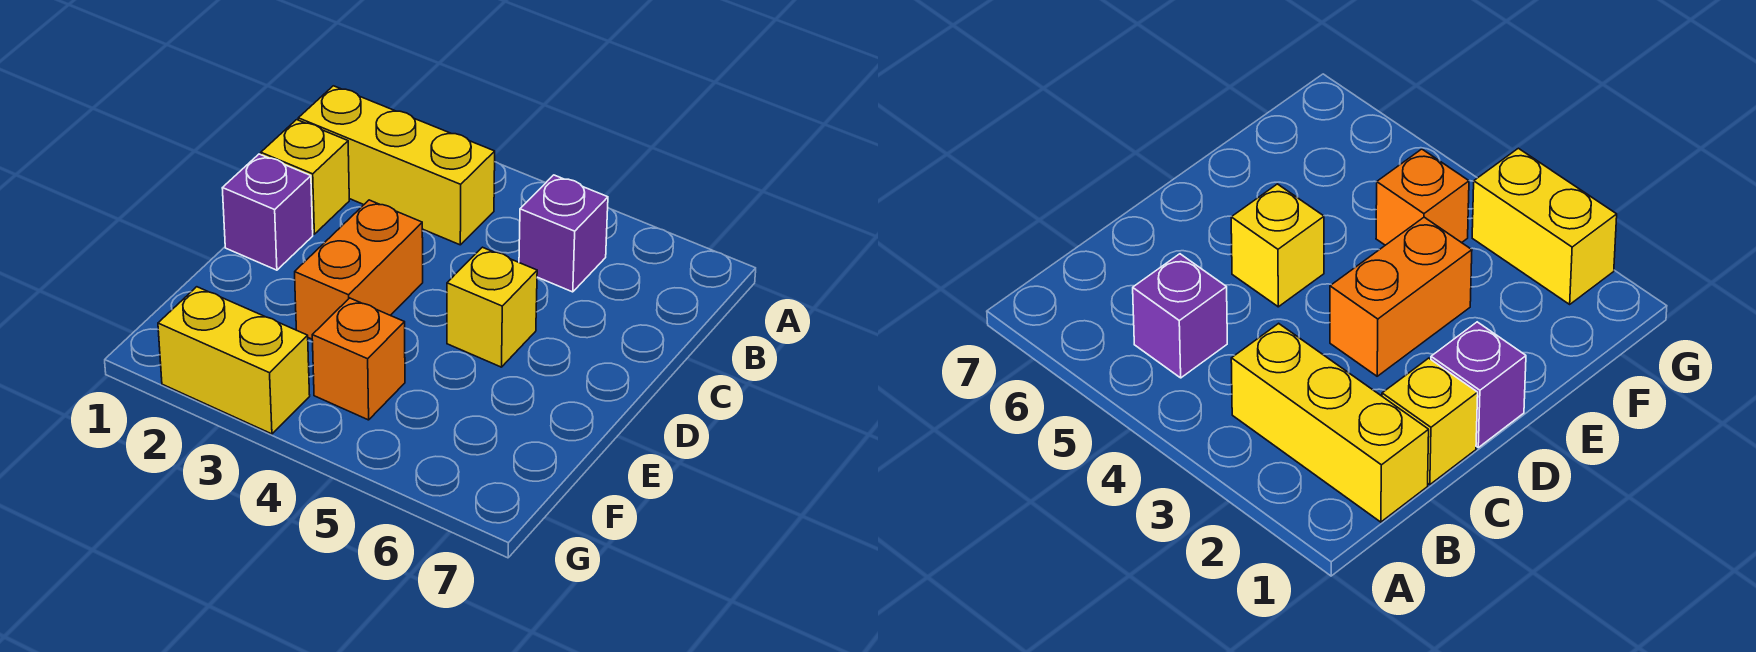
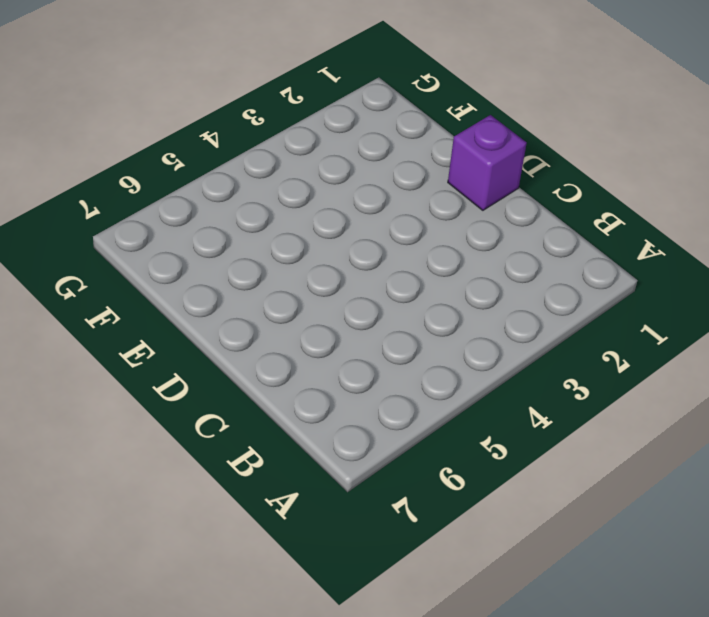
none -> yellow 1x3 brick [298,86,495,245]
none -> purple 1x1 brick [519,175,608,292]

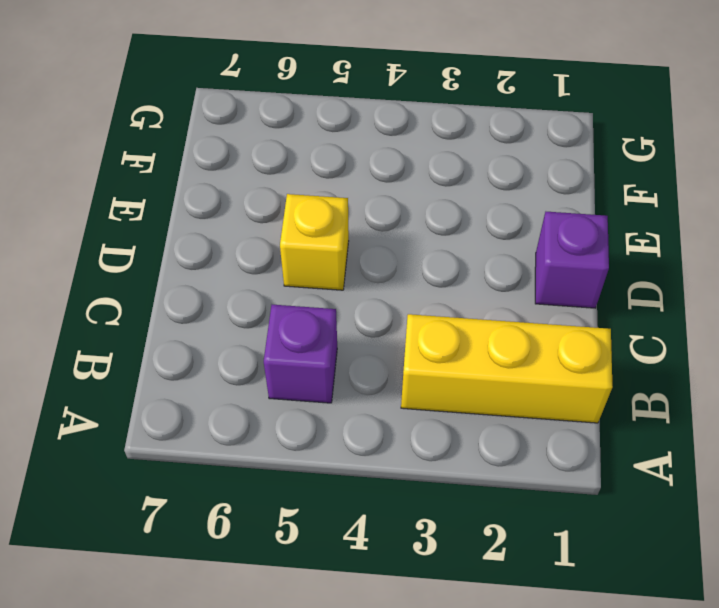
none -> yellow 1x1 brick [261,120,349,234]
none -> orange 1x2 brick [295,200,423,339]

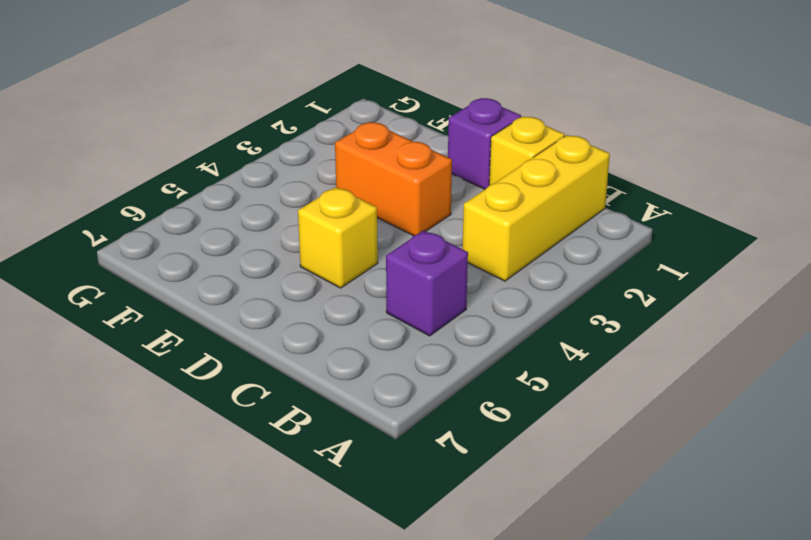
none -> orange 1x1 brick [312,298,405,420]
none -> yellow 1x2 brick [158,287,310,434]

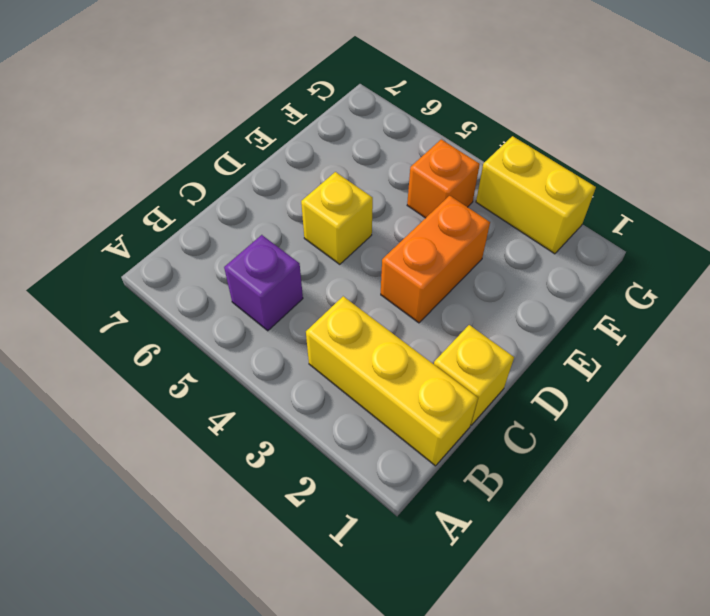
none -> purple 1x1 brick [222,154,313,270]

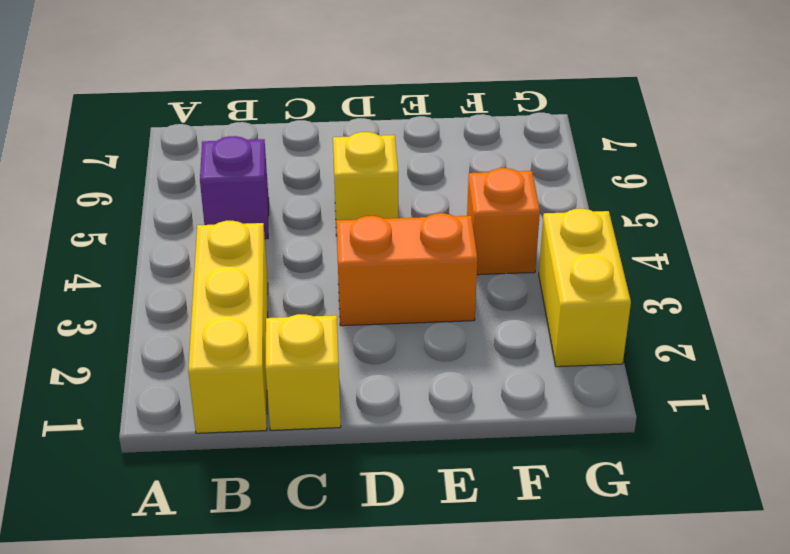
none -> purple 1x1 brick [222,154,313,270]

